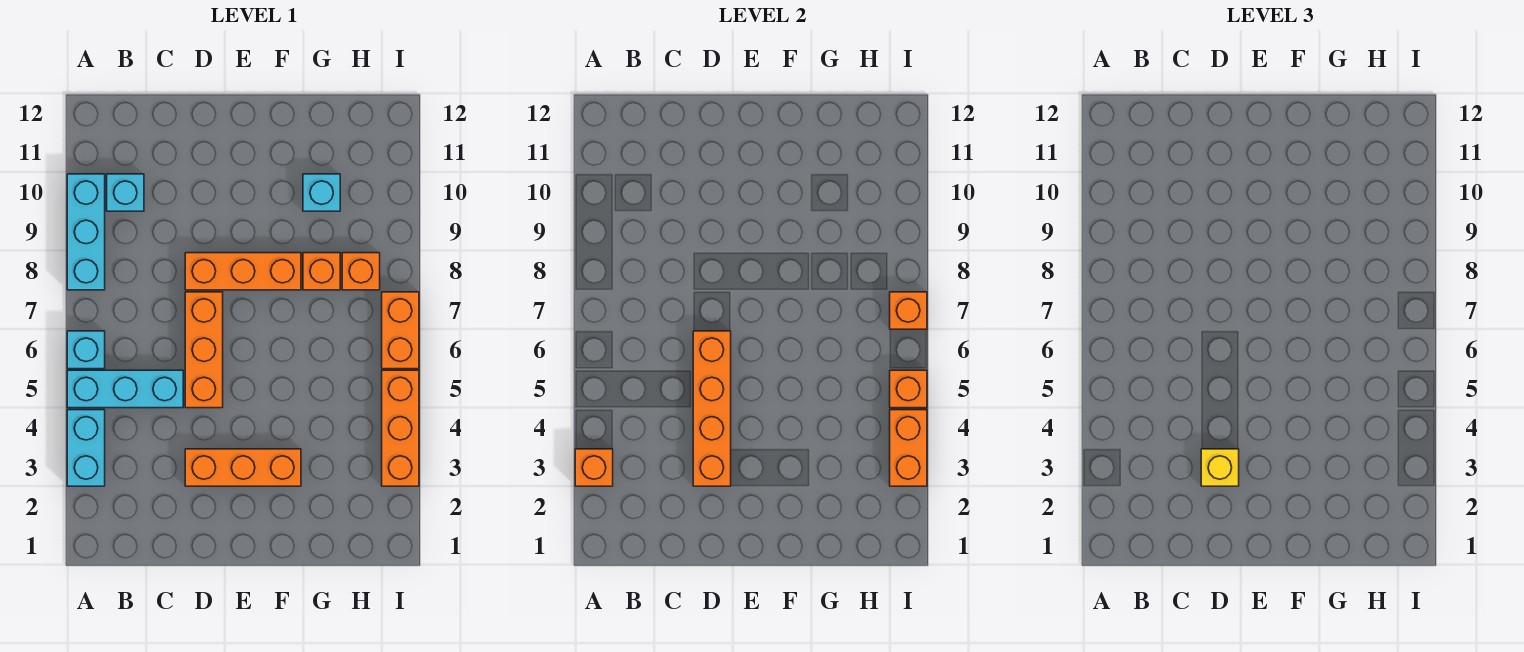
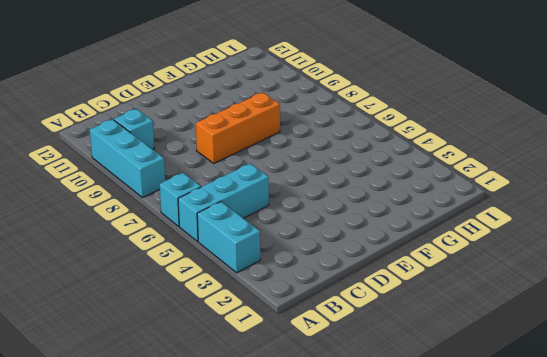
none -> orange 1x3 brick [185,449,301,486]
none -> orange 1x3 brick [185,292,223,408]
none -> orange 1x1 brick [303,253,340,290]

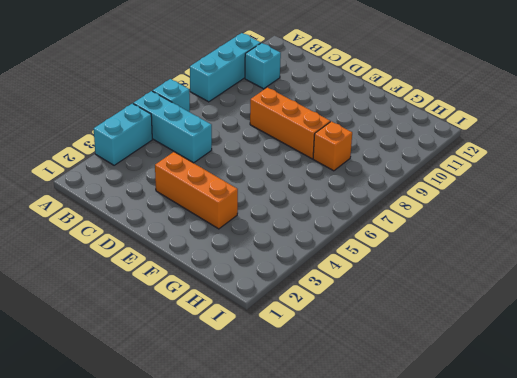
none -> orange 1x3 brick [185,292,223,408]
none -> cyan 1x1 brick [303,174,340,211]
none -> orange 1x1 brick [342,253,380,290]

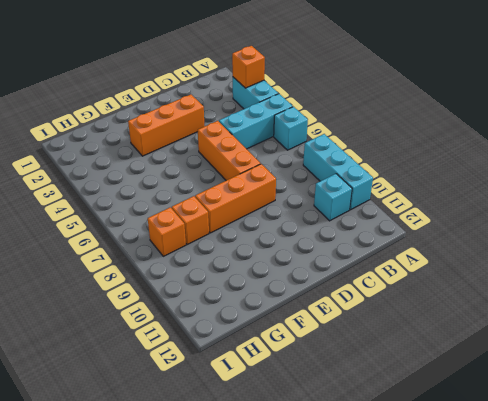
none -> cyan 1x1 brick [303,174,340,211]
none -> orange 1x3 brick [382,370,419,486]
none -> orange 1x2 brick [382,292,419,369]

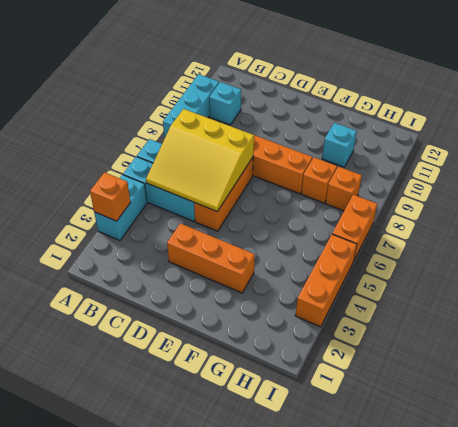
yellow 3x3 slope [146,109,254,211] -> orange 1x4 brick [693,331,731,486]
none -> orange 1x2 brick [890,410,927,486]
none -> orange 1x1 brick [890,370,927,408]
none -> orange 1x1 brick [890,292,927,329]

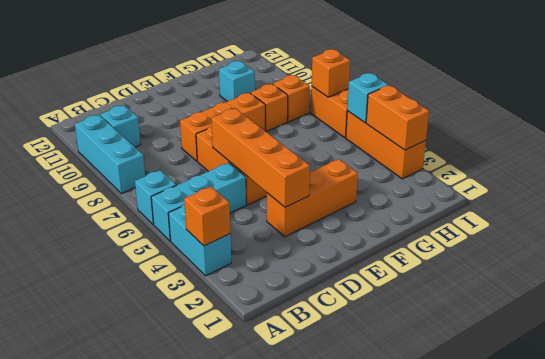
cyan 1x1 brick [347,73,388,123] -> orange 1x1 brick [890,370,927,408]
none -> yellow 1x1 brick [1201,449,1239,486]

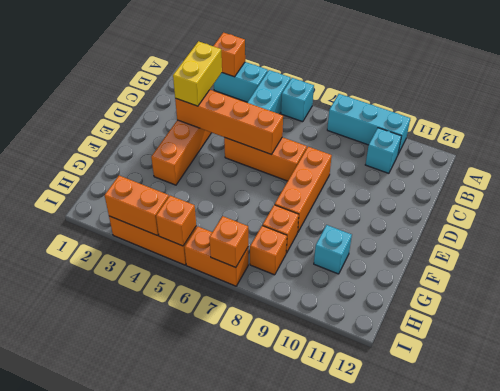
yellow 1x2 brick [173,41,222,106] -> yellow 1x1 brick [1201,449,1239,486]

